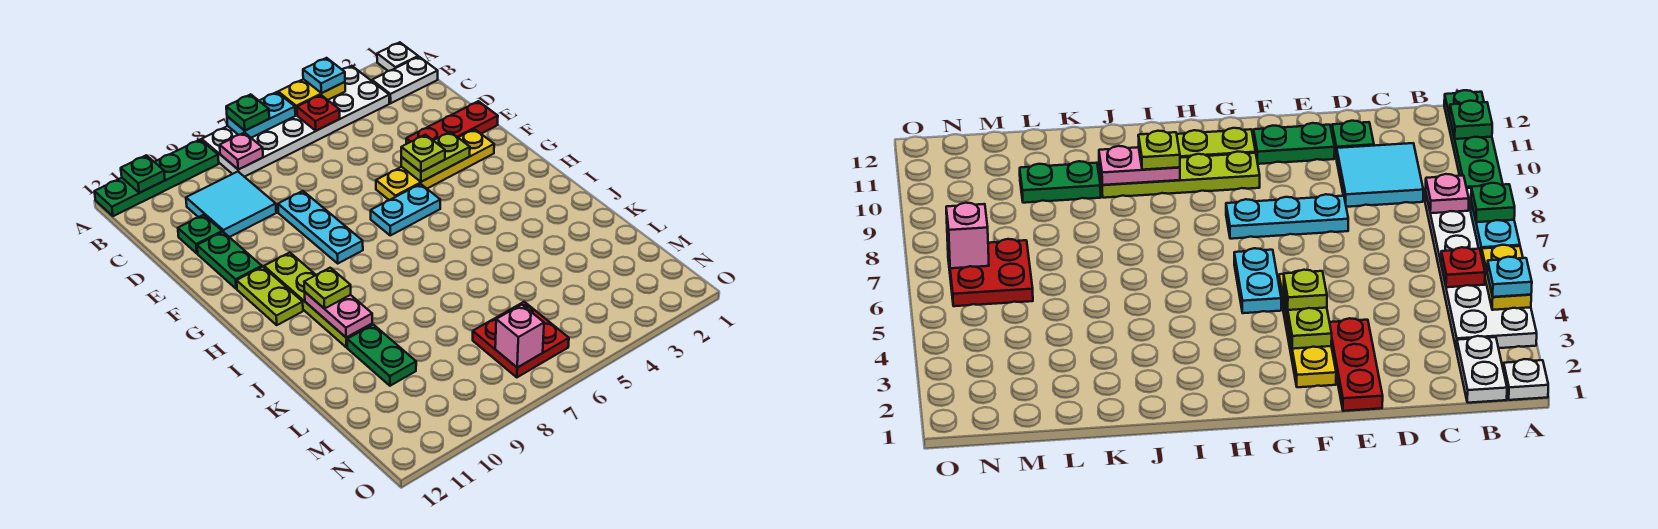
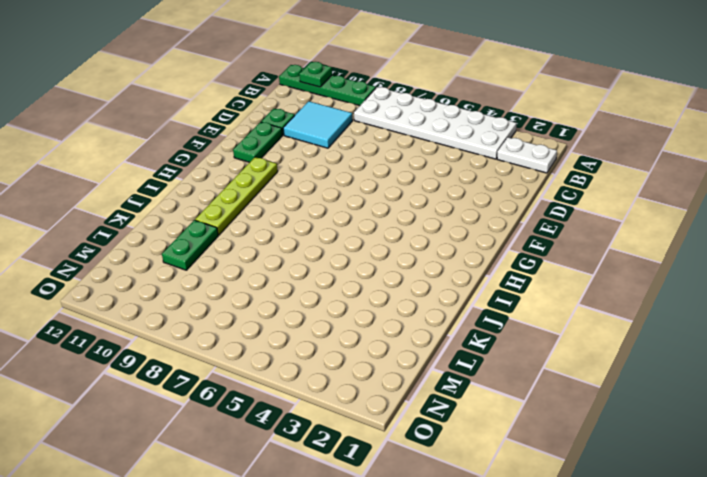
none -> white 1x1 plate [377,42,418,71]
none -> red 1x3 plate [406,101,498,144]
none -> cyan 1x3 plate [278,191,363,263]

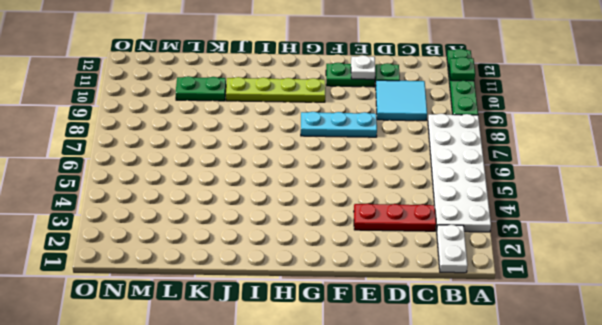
red 1x3 plate [354,204,436,231] -> red 1x3 plate turned to [406,101,498,144]
white 1x1 plate [351,55,375,79] -> white 1x1 plate moved to [377,42,418,71]
none -> yellow 1x4 plate [376,129,494,200]
none -> cyan 1x2 plate [371,184,440,235]
none -> lime 1x2 plate [237,267,303,325]

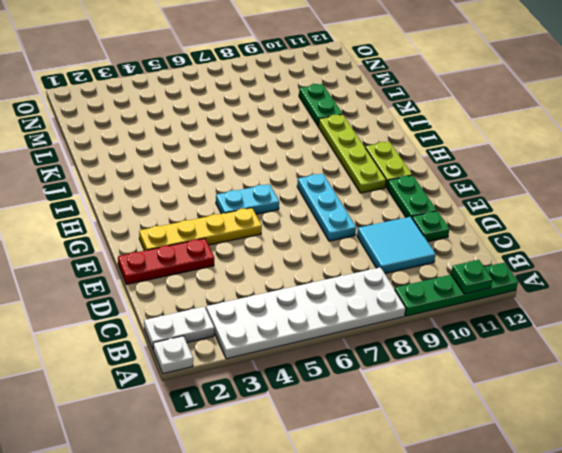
none -> red 2x2 plate [473,302,569,377]
none -> yellow 1x2 plate [278,79,345,115]
none -> cyan 1x2 plate [227,92,295,138]

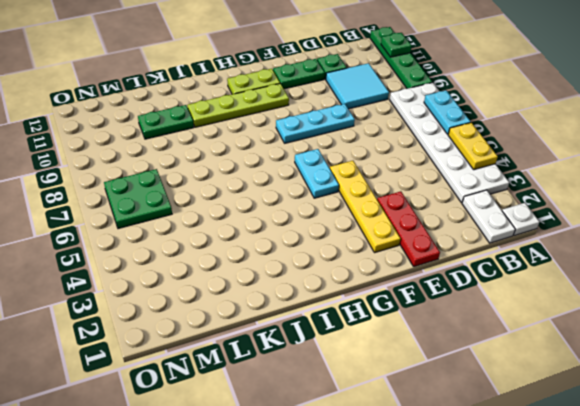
green 2x2 plate [104,169,172,229] -> red 2x2 plate [473,302,569,377]
none -> red 1x1 plate [297,95,340,131]
none -> pink 1x1 plate [220,133,263,170]
none -> lime 1x2 plate [401,132,470,182]

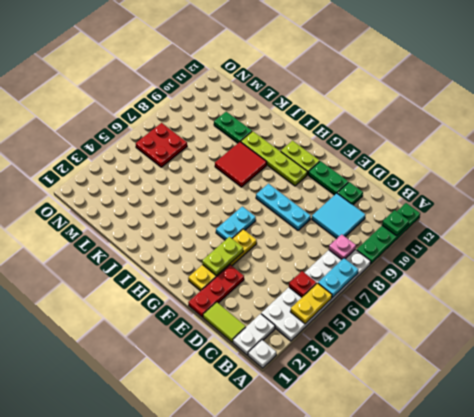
lime 1x2 tile [203,302,246,342] -> none
red 2x2 tile [215,142,267,187] -> none
none -> pink 1x2 plate [305,292,372,338]
none -> pink 1x1 brick [495,305,544,368]
none -> cyan 1x1 plate [303,58,345,93]

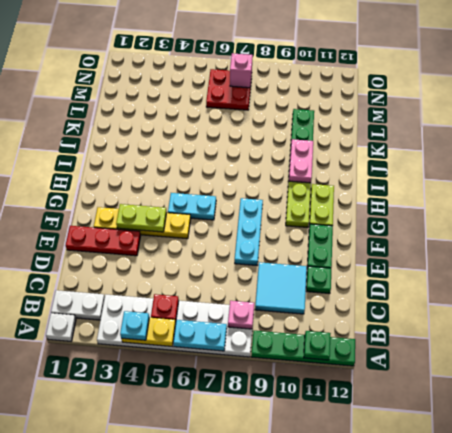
none -> green 1x1 plate [226,94,269,131]
none -> lime 1x1 plate [401,135,445,172]
none -> lime 1x1 plate [304,268,351,309]

